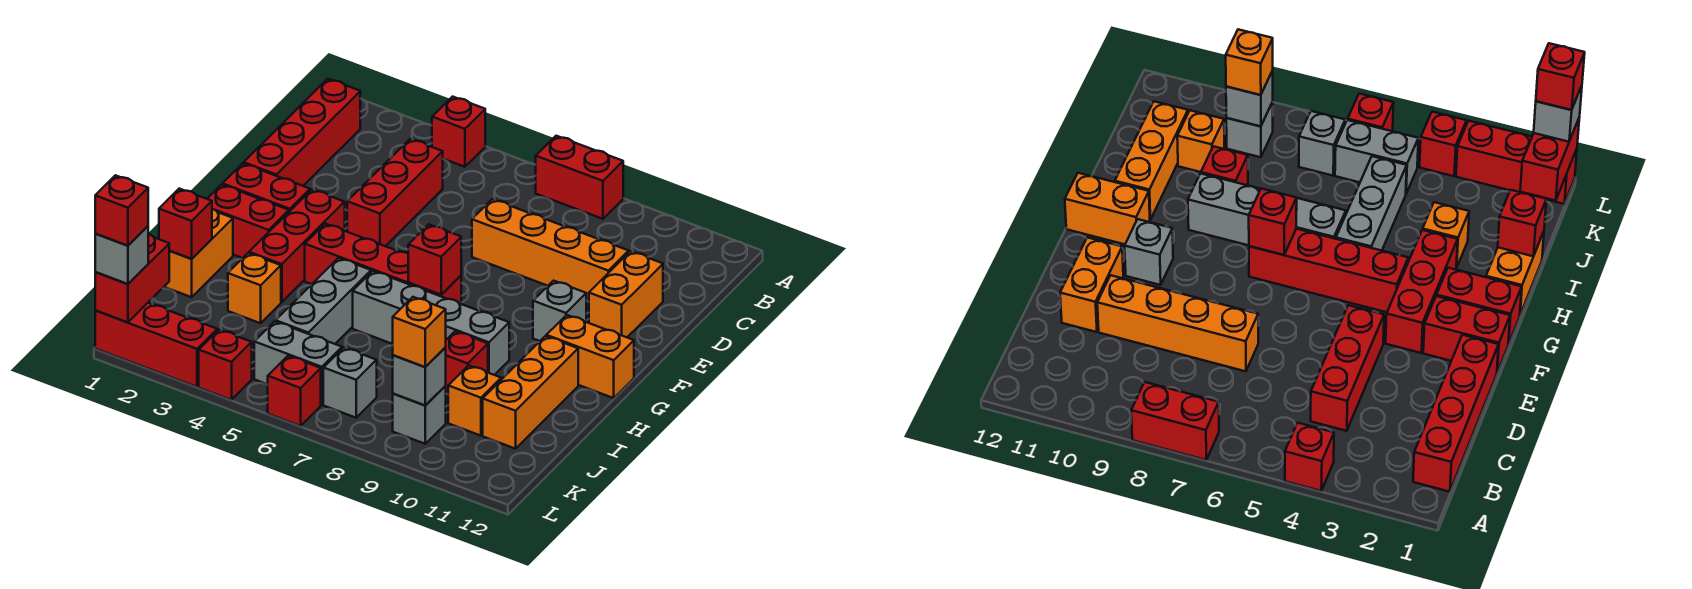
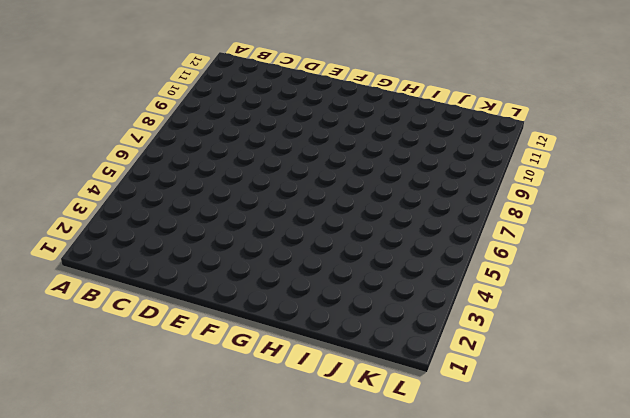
none -> red 1x1 brick [432,97,485,167]
none -> red 1x2 brick [536,136,623,219]
none -> red 1x4 brick [244,79,360,186]
none -> red 1x3 brick [347,139,443,246]

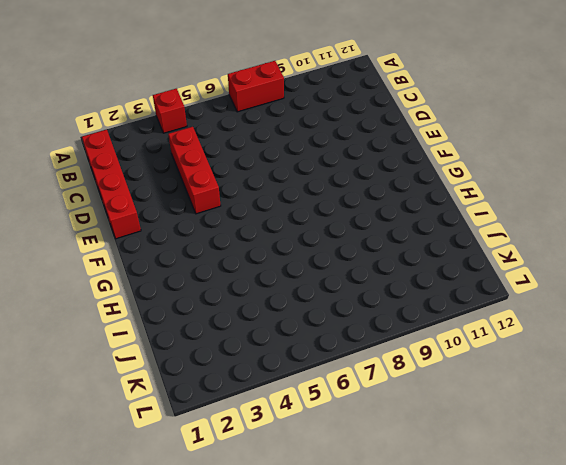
none -> orange 1x4 brick [472,199,629,301]
none -> orange 1x2 brick [589,251,663,337]
none -> red 1x2 brick [223,163,310,212]
none -> red 1x3 brick [249,190,345,302]

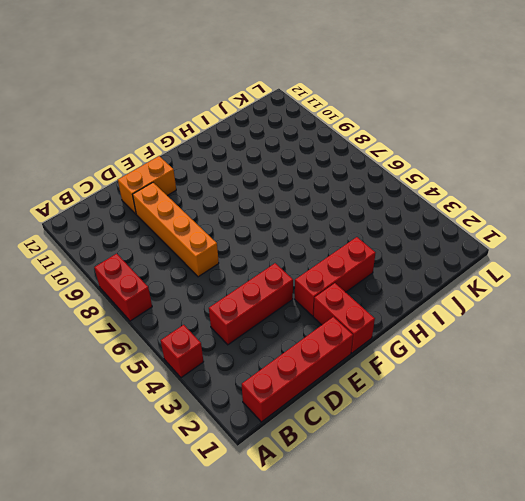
none -> grey 1x1 brick [533,281,586,341]
none -> red 1x2 brick [207,185,289,258]
none -> red 1x4 brick [305,224,461,304]
none -> orange 1x2 brick [546,315,634,398]

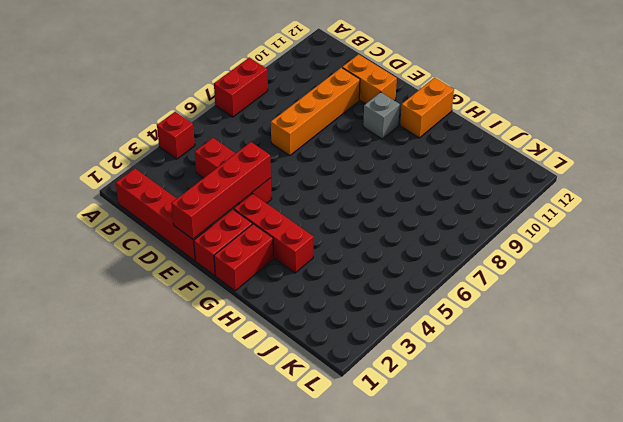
red 1x4 brick [171,142,271,239] -> red 1x4 brick moved to [305,224,461,304]
none -> orange 1x2 brick [164,209,233,297]
none -> grey 1x3 brick [276,258,371,344]
none -> grey 1x4 brick [353,271,509,375]
none -> orange 1x3 brick [483,336,578,449]

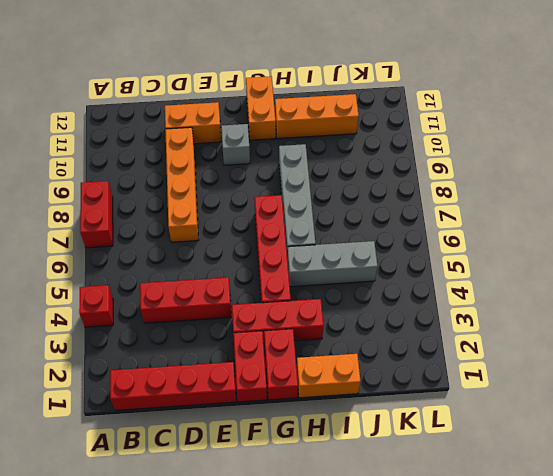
none -> orange 1x1 brick [228,253,281,323]
none -> red 1x1 brick [445,331,488,394]
none -> orange 1x1 brick [448,365,501,436]
none -> grey 1x2 brick [254,321,342,405]

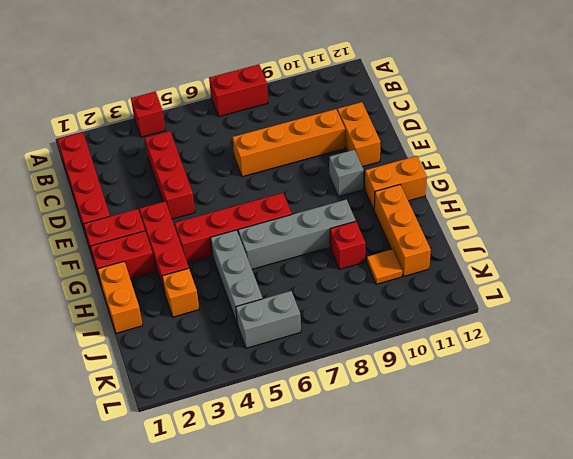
orange 1x1 tile [367,249,402,284] -> orange 1x1 brick [448,365,501,436]
none -> grey 1x1 brick [323,348,377,418]
none -> grey 1x1 brick [393,386,446,444]
none -> red 1x3 brick [95,303,217,387]
none -> red 1x1 brick [199,330,252,400]

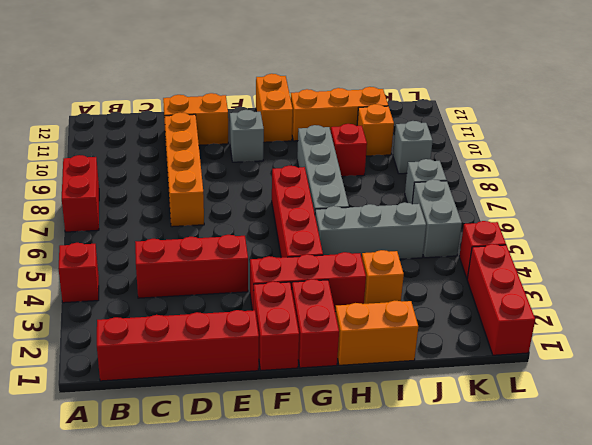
none -> red 1x1 brick [268,356,321,426]
none -> red 1x1 brick [408,224,461,295]
none -> red 1x1 brick [159,189,212,259]
none -> red 1x2 brick [95,234,169,322]

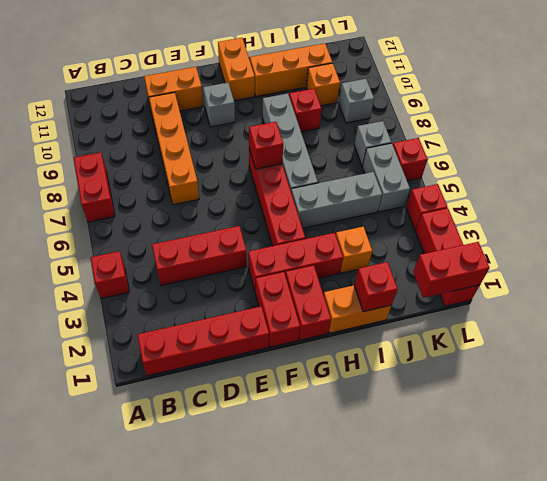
none -> grey 1x1 brick [393,348,446,405]
none -> orange 1x1 brick [393,297,446,367]
none -> grey 1x1 brick [95,226,148,284]
none -> red 1x1 brick [95,175,148,246]

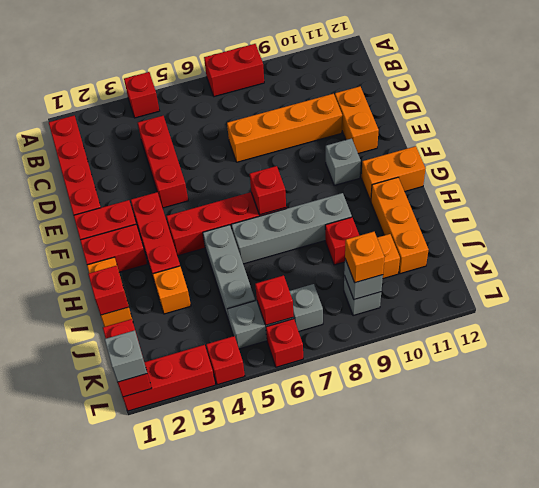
red 1x1 brick [255,275,294,325] -> red 1x1 brick moved to [95,175,148,246]

